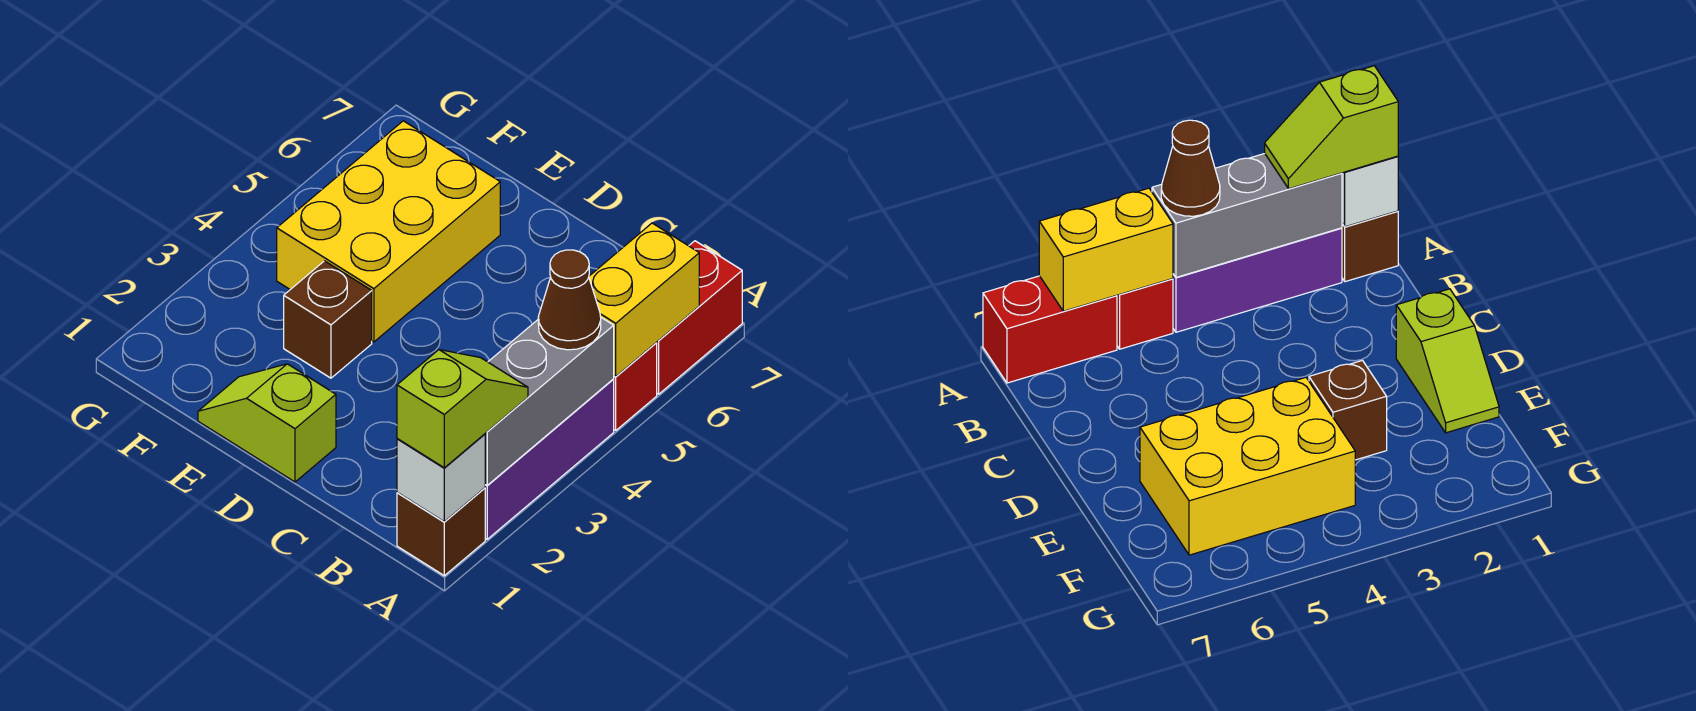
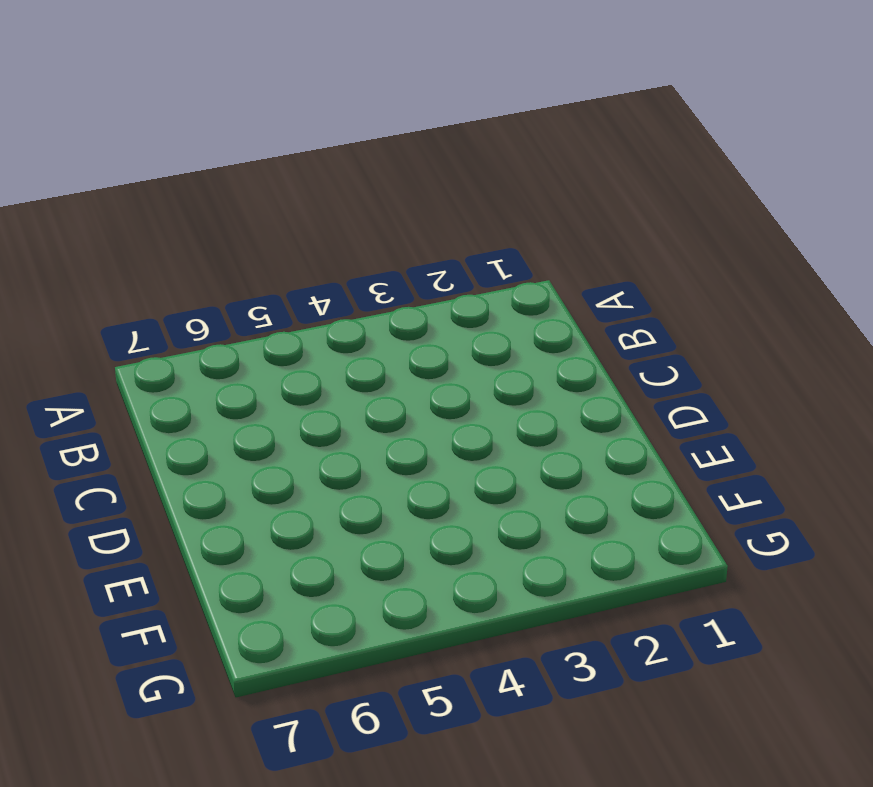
none -> brown 1x1 brick [397,488,485,576]
none -> purple 1x3 brick [485,379,614,539]
none -> red 1x1 brick [614,343,657,430]

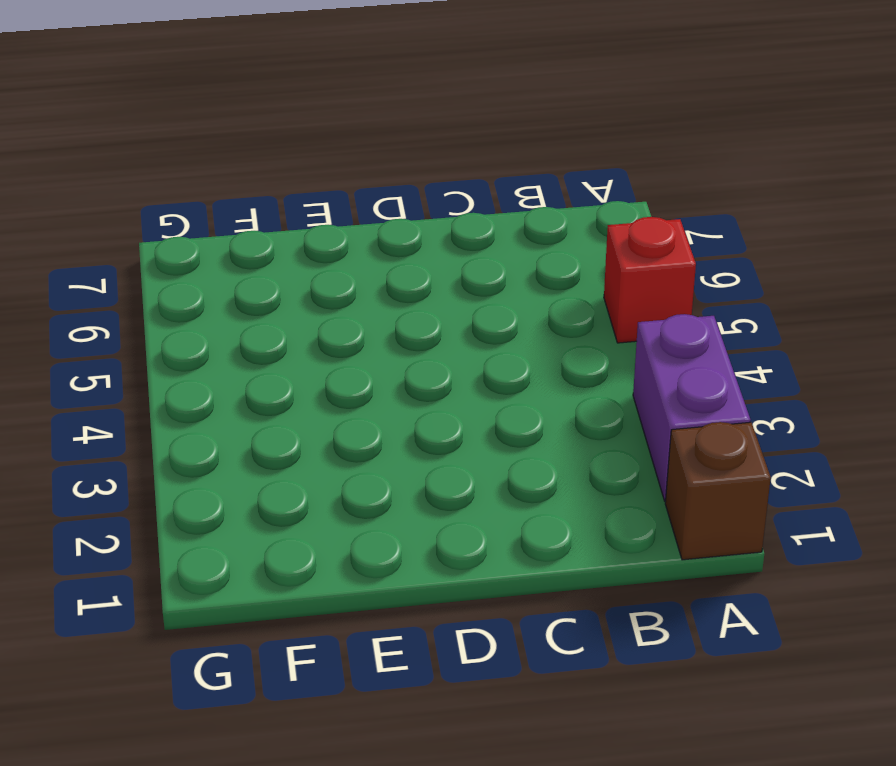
purple 1x2 brick [633,314,750,501] -> purple 1x3 brick [485,379,614,539]
none -> red 1x2 brick [656,241,742,394]
none -> lime 1x2 slope [198,364,336,482]
none -> brown 1x1 brick [284,261,372,378]

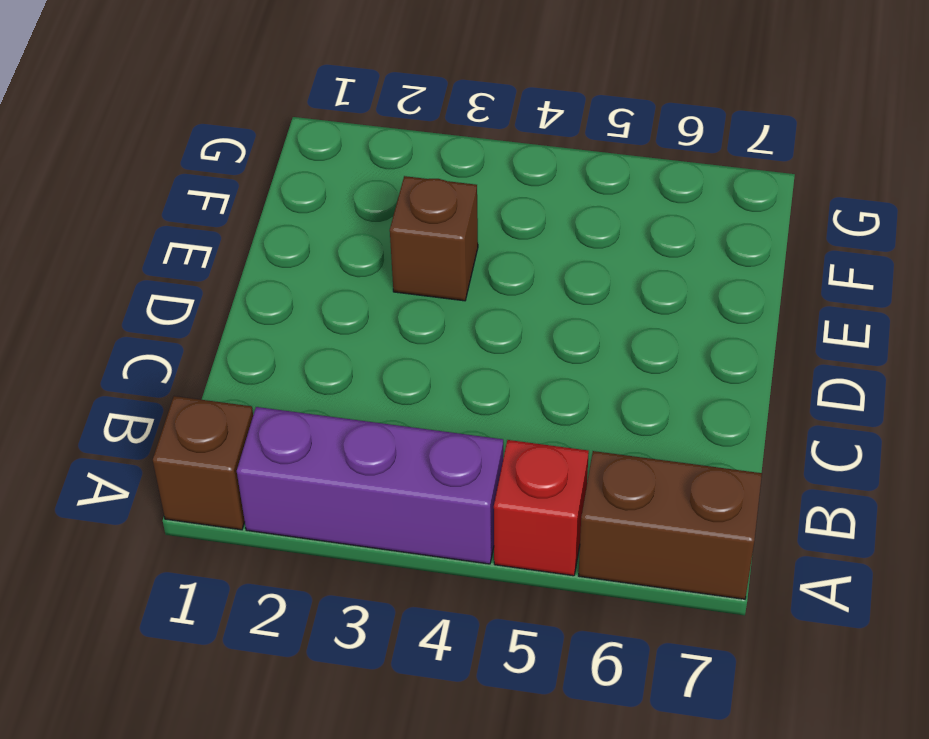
brown 1x2 brick [579,451,762,599] -> red 1x2 brick [656,241,742,394]
none -> lime 1x2 slope [198,364,336,482]
none -> yellow 2x3 brick [277,121,500,342]
none -> white 1x1 brick [397,434,485,522]

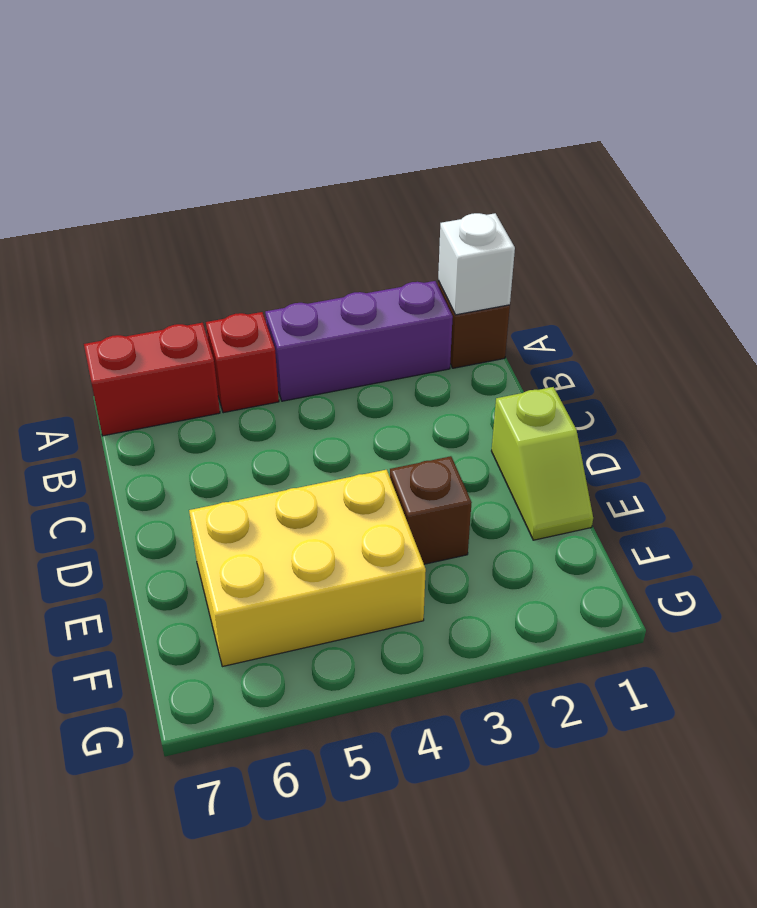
none -> grey 1x3 brick [485,318,614,485]
none -> yellow 1x2 brick [589,223,699,377]
none -> lime 1x2 slope [397,350,528,468]

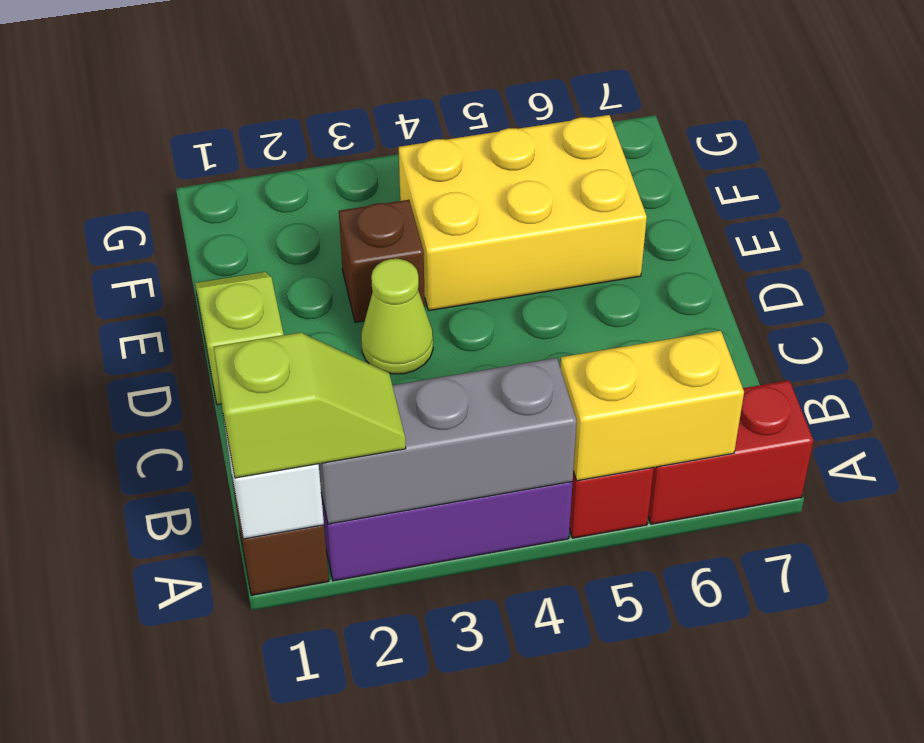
lime 1x1 cone [361,259,433,374] -> none
none -> brown 1x1 cone [538,250,601,350]

